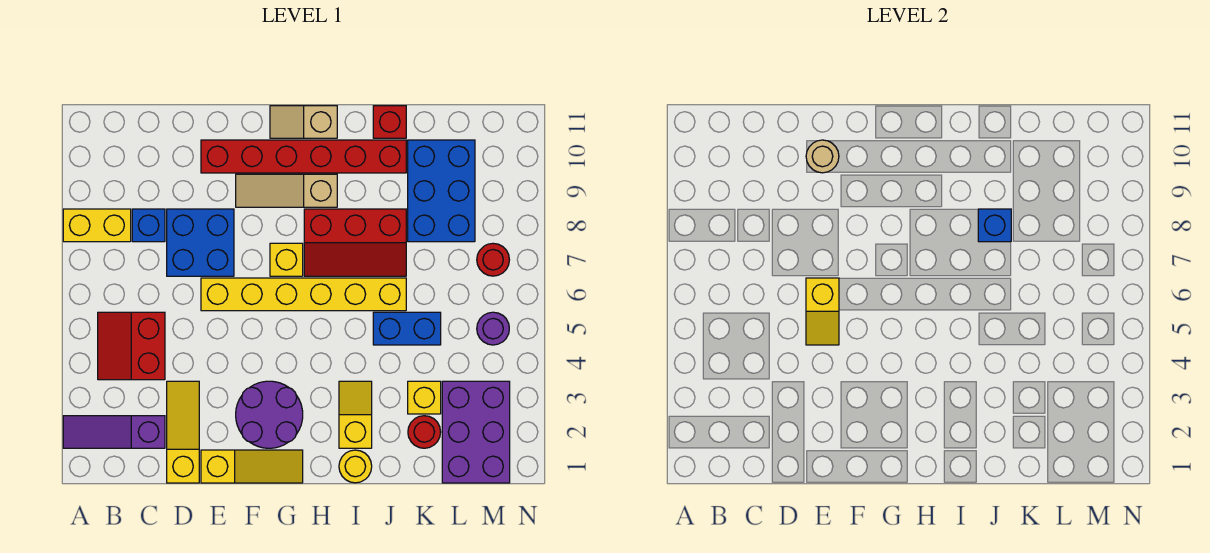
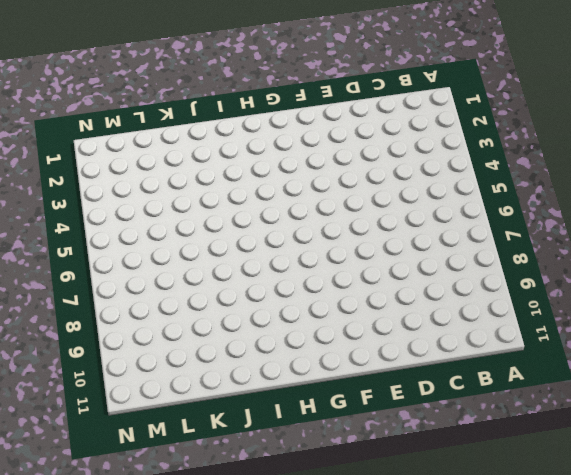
none -> purple 1x3 slope [63,416,165,448]
none -> yellow 1x2 brick [63,209,131,242]
none -> red 2x2 slope [98,312,165,380]

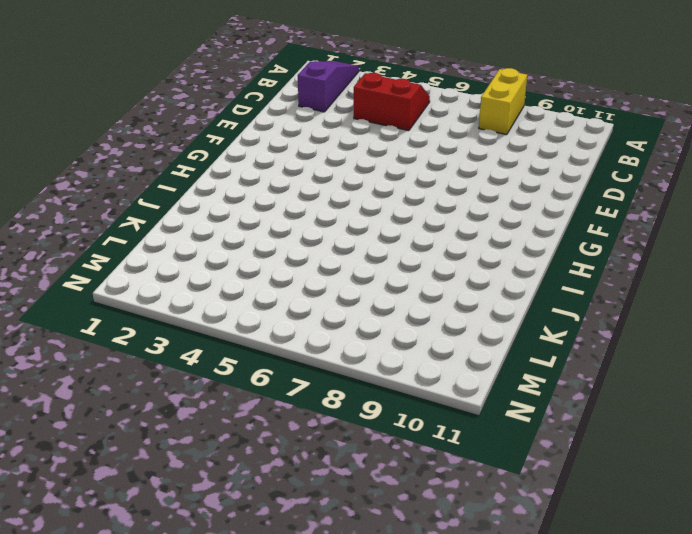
none -> blue 1x1 brick [132,209,165,242]
none -> yellow 1x3 slope [167,381,199,483]
none -> blue 2x2 brick [167,209,234,276]

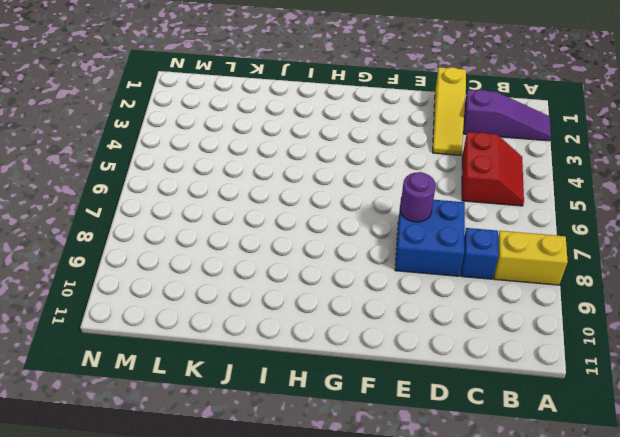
purple 1x1 round brick [400,172,436,222] -> purple 1x1 round brick moved to [477,312,509,345]
none -> yellow 1x3 slope [201,450,303,483]
none -> yellow 1x6 brick [201,278,406,311]
none -> red 1x6 brick [201,140,406,173]

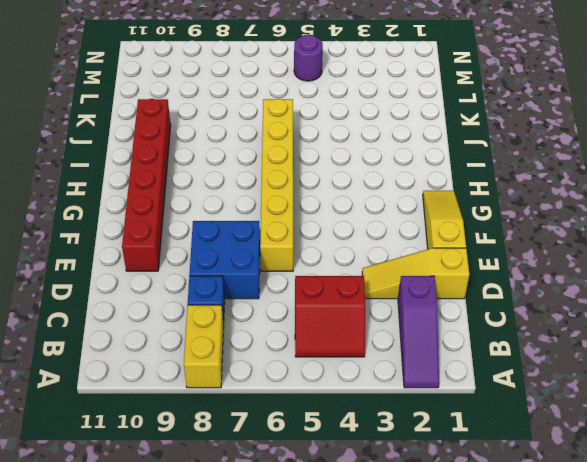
none -> purple 2x2 round brick [236,381,303,448]
none -> tan 1x3 slope [236,174,337,207]
none -> yellow 1x1 brick [270,243,303,276]

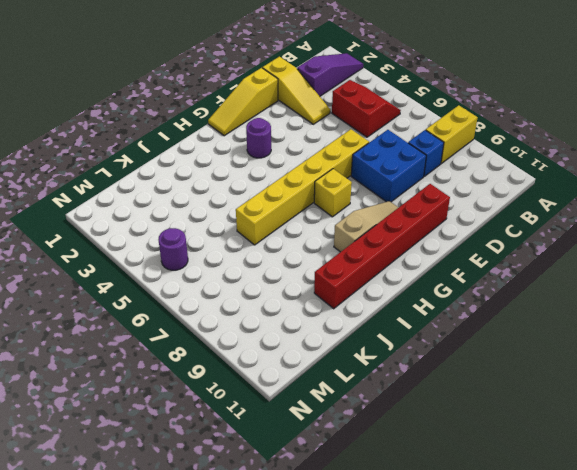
purple 1x1 round brick [246,118,271,158] -> purple 2x2 round brick [236,381,303,448]
none -> tan 1x2 slope [270,106,337,138]
none -> red 2x3 slope [304,209,406,276]
none -> yellow 1x1 round brick [339,450,372,483]

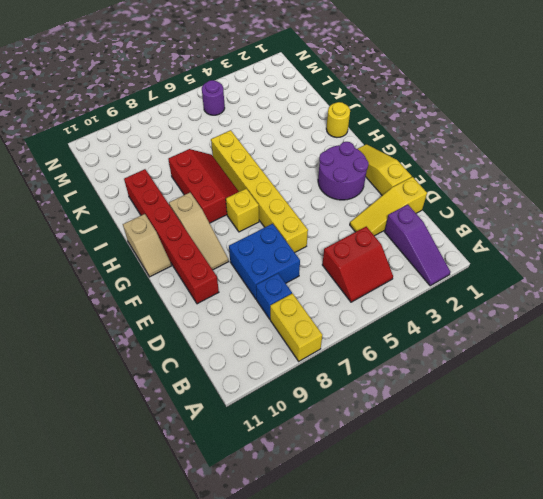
none -> yellow 1x2 slope [339,381,372,448]
none -> blue 1x2 brick [373,312,441,345]
none -> red 1x1 brick [373,106,406,138]

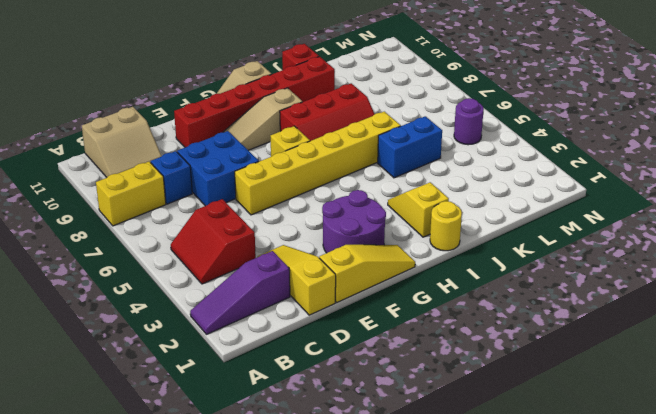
tan 2x2 slope [82,107,162,177] -> none
none -> red 1x1 round brick [408,416,441,448]
none -> yellow 1x1 brick [408,381,441,414]
none -> blue 2x3 brick [408,140,475,242]

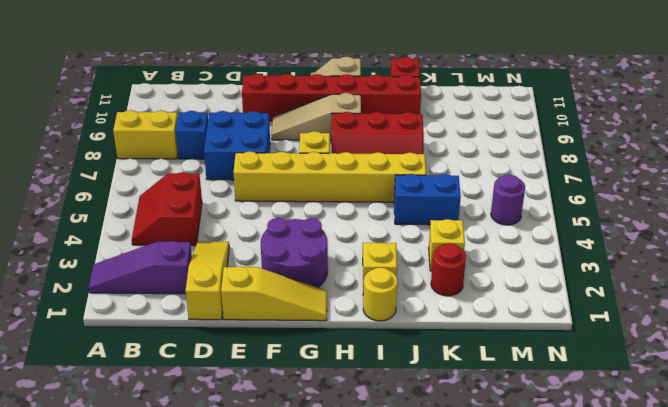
none -> blue 2x3 brick [408,140,475,242]
none -> purple 2x3 brick [442,381,510,483]
none -> red 1x1 round brick [477,243,509,276]

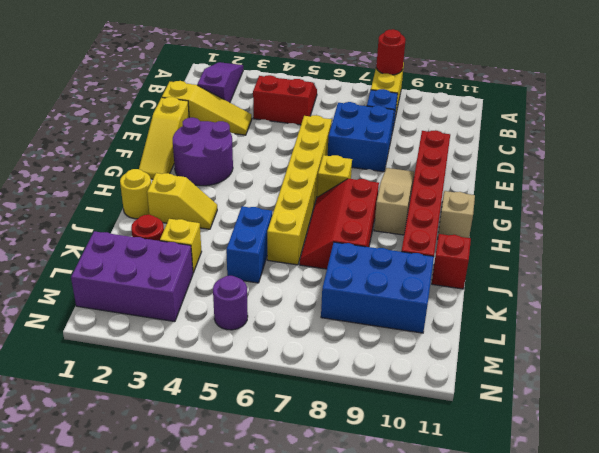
red 1x1 round brick [376,29,405,75] -> red 1x1 round brick moved to [477,243,509,276]
none -> yellow 1x2 slope [806,278,839,345]
none -> tan 1x1 round brick [806,140,839,173]
none -> blue 1x1 brick [978,209,1011,242]

